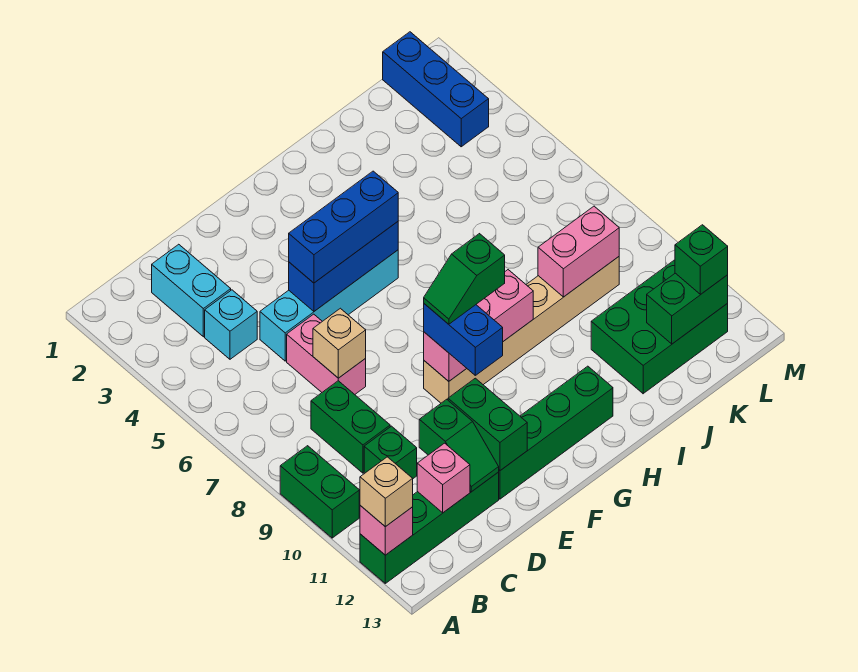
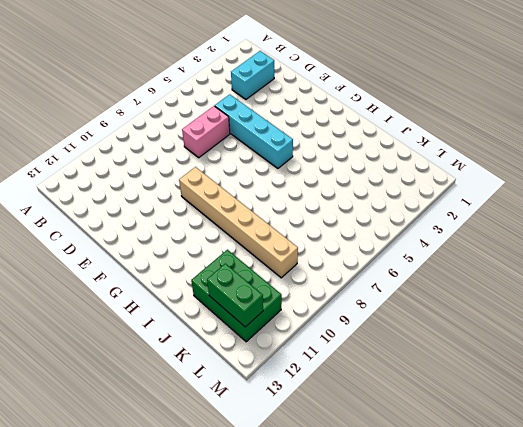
none -> green 1x2 brick [280,446,359,538]
none -> green 1x4 brick [360,472,499,583]
none -> cyan 1x1 brick [205,290,257,359]

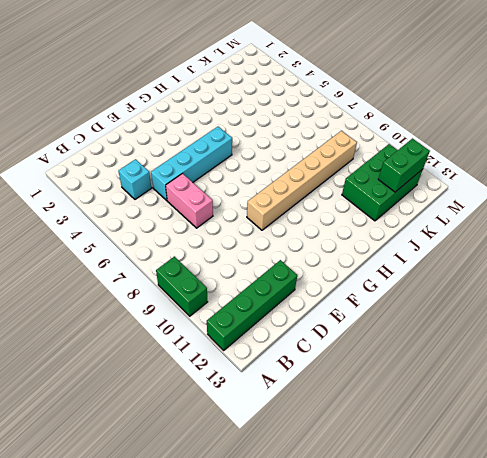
none -> cyan 1x2 brick [152,244,231,337]
none -> green 1x2 brick [311,381,390,473]
none -> green 1x1 brick [364,426,417,479]

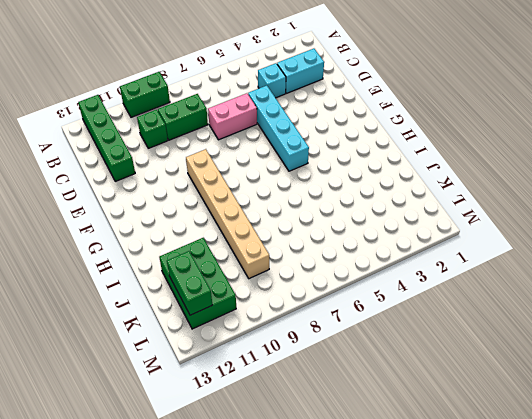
none -> green 1x4 brick [499,366,613,499]
none -> blue 1x3 brick [383,32,489,147]
none -> pink 1x1 brick [360,506,413,555]

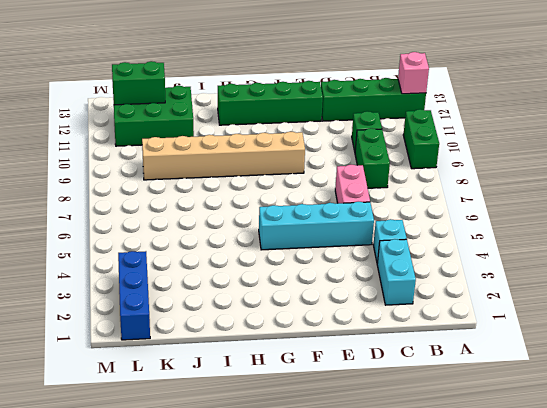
none -> pink 1x1 brick [417,443,470,513]
none -> tan 1x1 brick [313,308,366,378]
none -> green 1x2 slope [419,399,499,492]

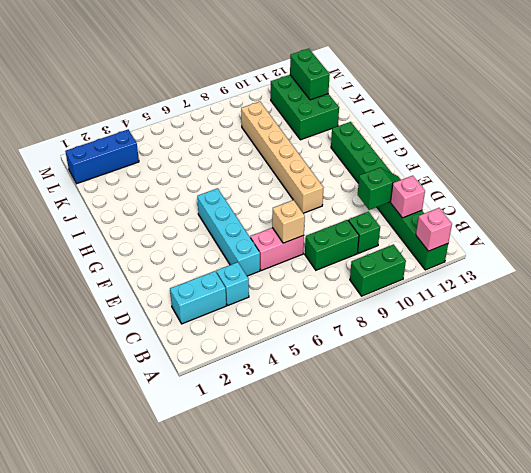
none -> blue 1x3 brick [289,222,398,311]
none -> green 1x2 brick [448,378,527,471]
none -> pink 1x3 brick [424,270,533,381]

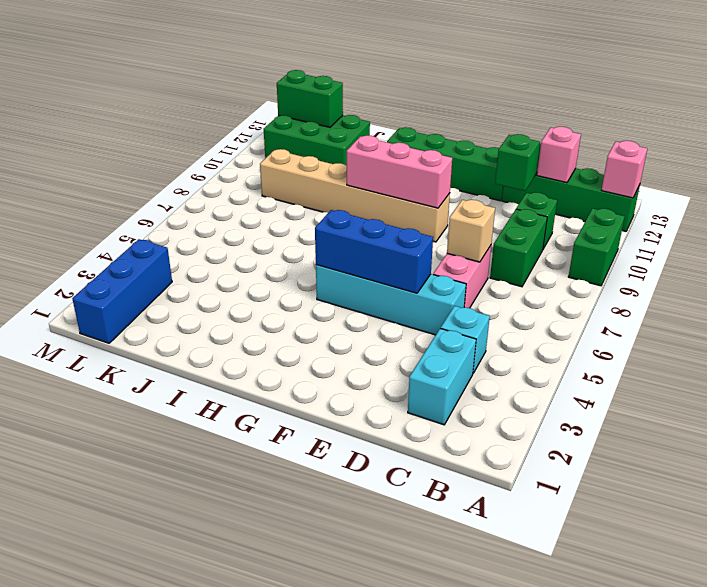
none -> green 1x2 brick [448,378,527,471]
none -> pink 1x2 brick [538,206,619,297]
none -> tan 1x1 brick [360,457,413,527]

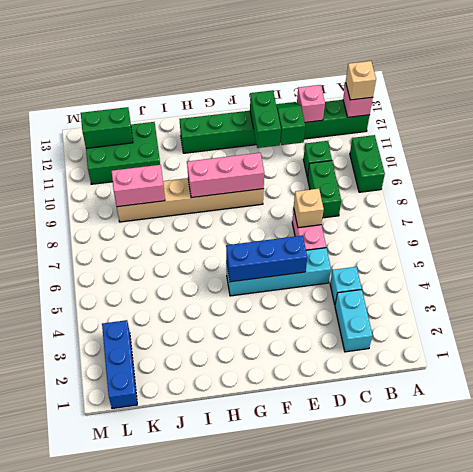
none -> blue 1x3 brick [289,171,398,283]
none -> blue 1x2 brick [424,304,503,375]
none -> green 1x1 brick [675,225,728,294]

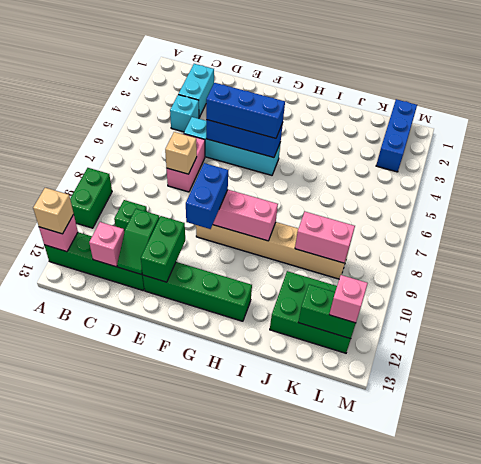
pink 1x1 brick [329,275,368,323] -> green 1x1 brick [675,225,728,294]
none -> green 1x2 brick [311,381,390,473]
none -> green 1x2 slope [424,234,505,324]

